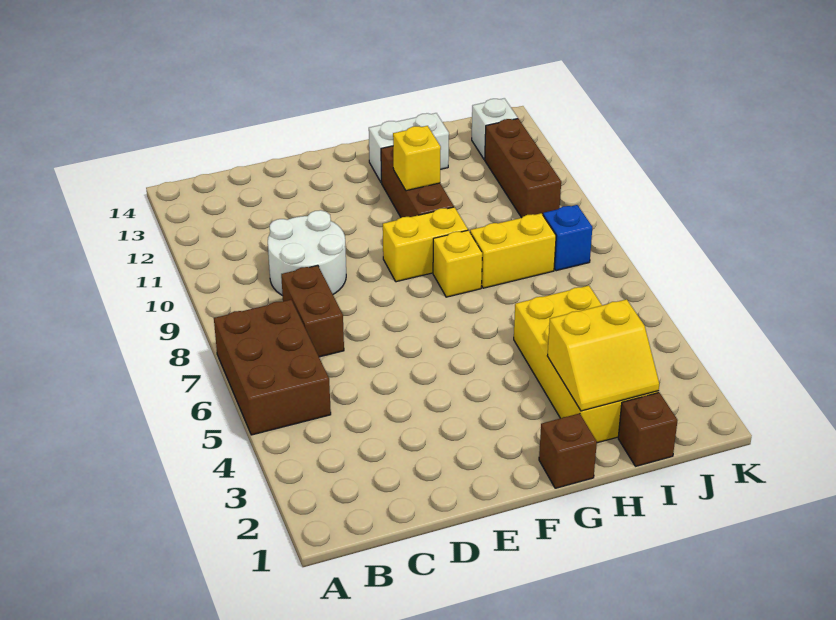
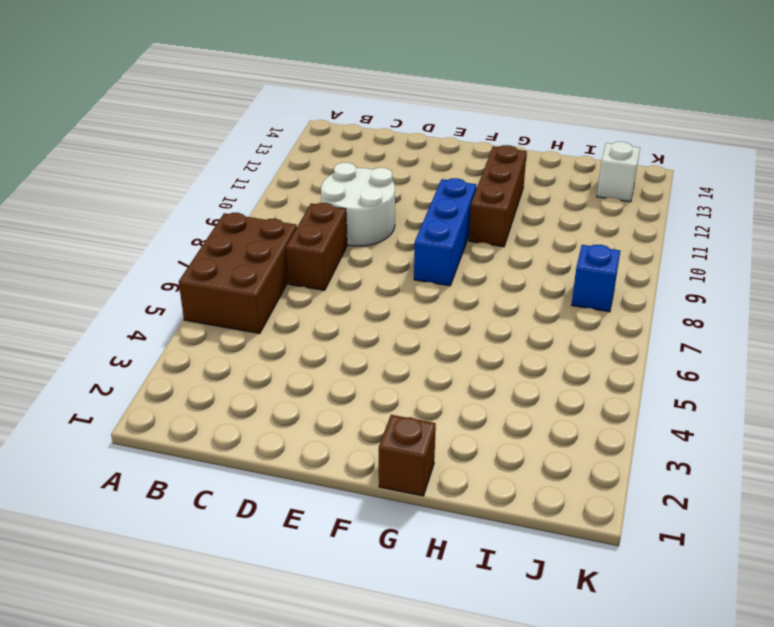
blue 1x3 brick [414,178,476,286] -> yellow 1x2 brick [383,207,468,282]
none -> yellow 1x1 brick [433,230,482,297]
none -> white 1x2 brick [369,113,449,183]
none -> yellow 2x4 brick [514,286,659,443]

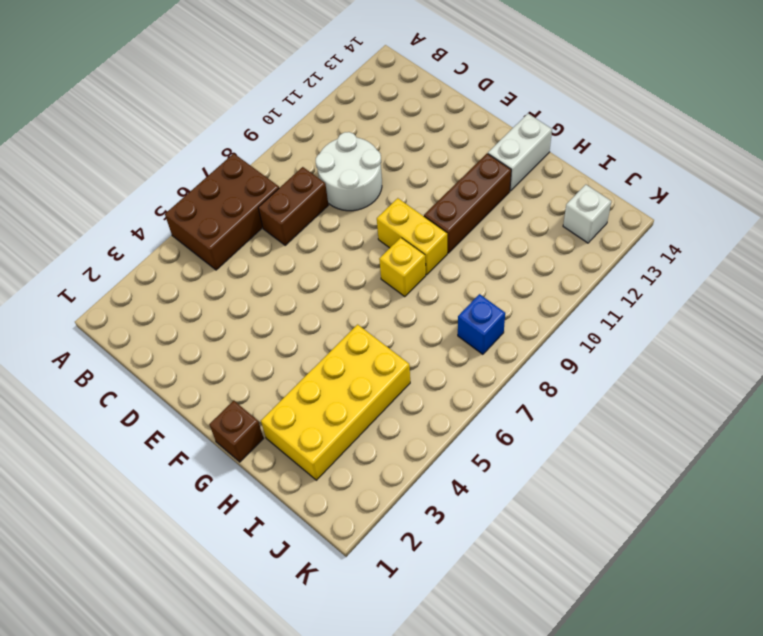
white 1x2 brick [488,114,552,191] -> white 1x2 brick turned to [369,113,449,183]
none -> yellow 1x2 brick [470,213,556,288]
none -> brown 1x1 brick [618,393,678,466]
none -> brown 1x3 brick [485,119,561,218]

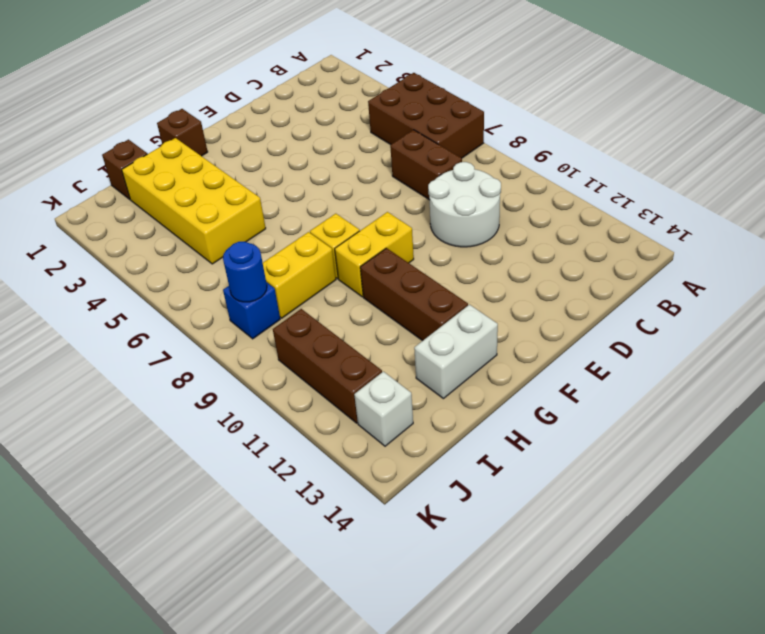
blue 1x1 round brick [223,242,267,302] -> none
none -> yellow 1x1 brick [393,126,441,191]
none -> yellow 2x2 slope [547,299,659,411]

